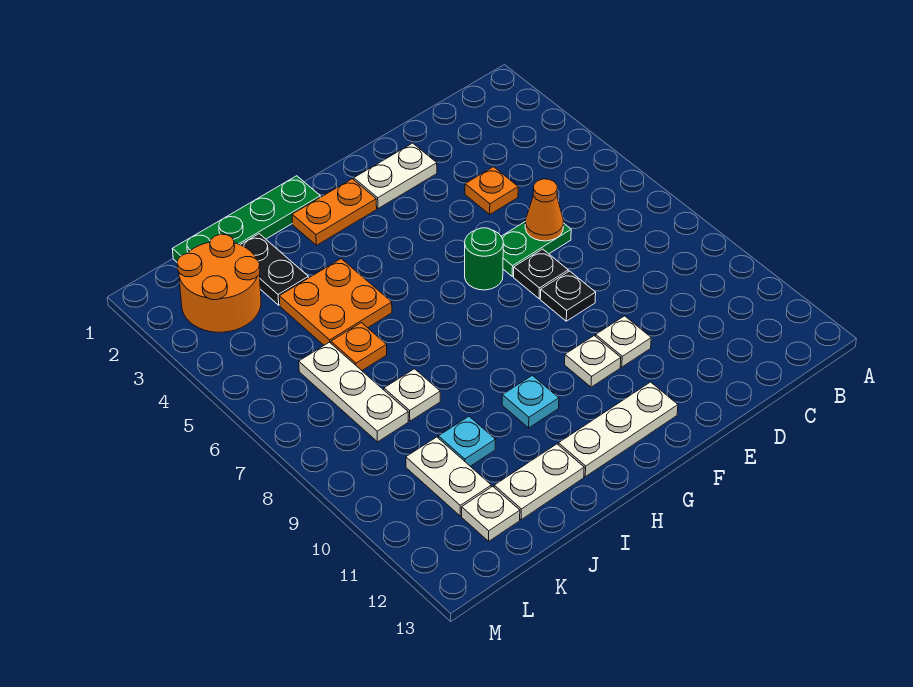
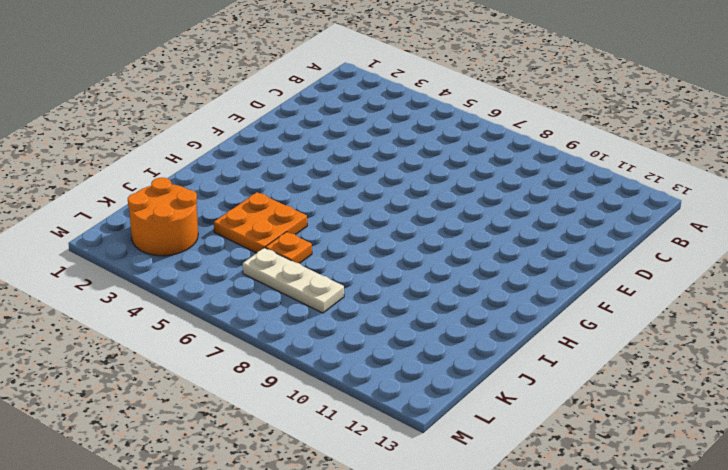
none -> orange 1x1 plate [465,167,518,214]
none -> green 1x2 plate [501,221,571,276]
none -> white 1x2 plate [354,143,437,209]

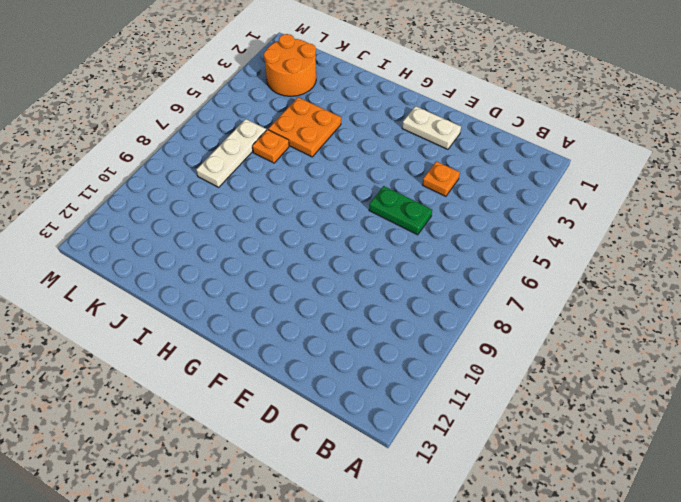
none -> black 1x1 plate [514,249,568,299]
none -> black 1x1 plate [540,271,596,321]
none -> white 1x1 plate [596,316,651,367]

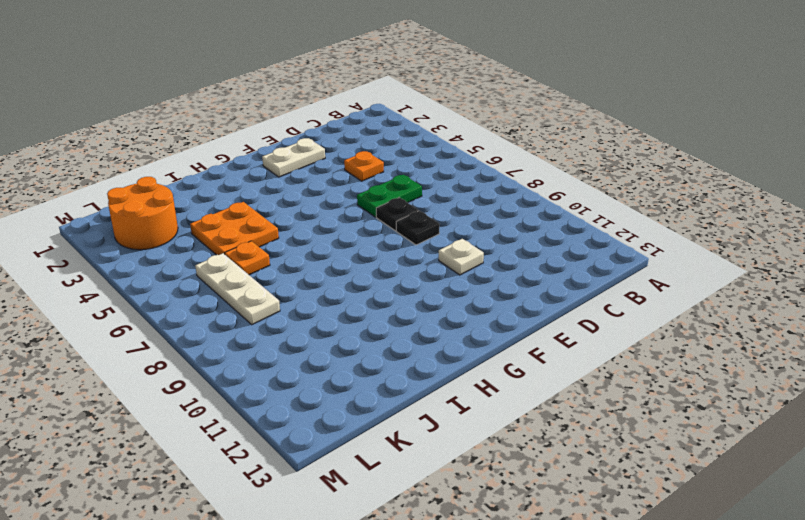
none -> green 1x1 round brick [465,228,503,290]
none -> white 1x1 plate [565,336,621,387]
none -> white 1x3 plate [558,382,678,477]

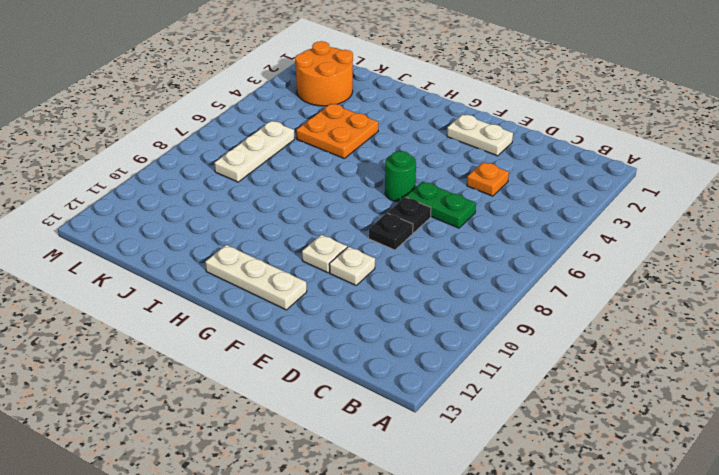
none -> orange 1x2 plate [292,179,377,245]
none -> green 1x4 plate [173,176,320,262]
none -> cyan 1x1 plate [502,375,559,428]

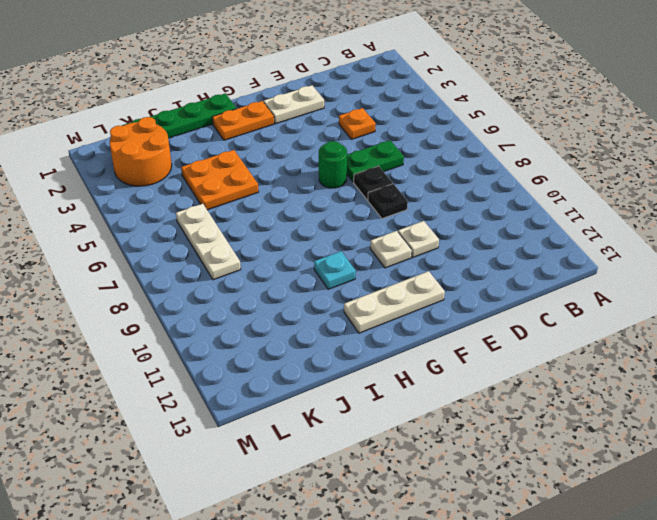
none -> white 1x2 plate [494,444,584,519]
none -> black 1x2 plate [241,234,308,305]
none -> orange 1x1 plate [331,323,387,370]

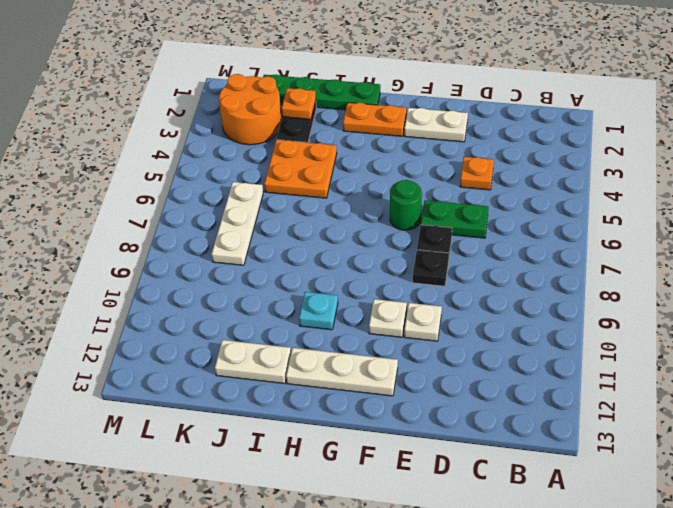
orange 1x1 plate [281,88,316,119] -> orange 1x1 plate moved to [331,323,387,370]
none -> white 1x1 plate [384,369,440,421]
none -> cyan 1x1 plate [438,416,496,466]
none -> white 1x2 plate [406,437,491,516]

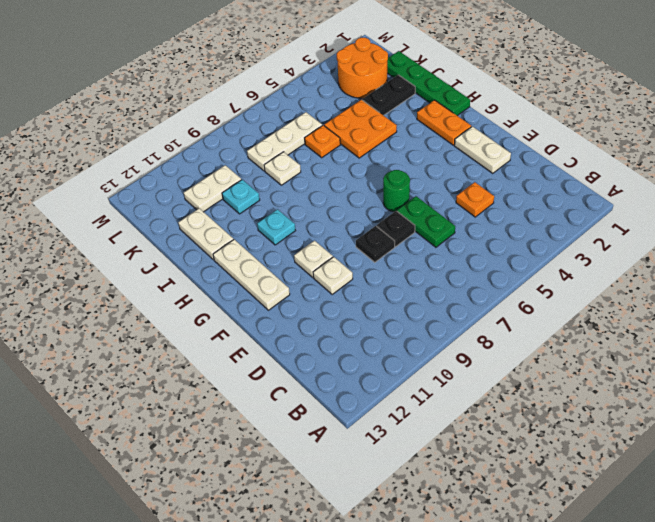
none -> white 1x1 plate [462,486,520,541]
none -> orange 1x1 cone [525,179,564,241]

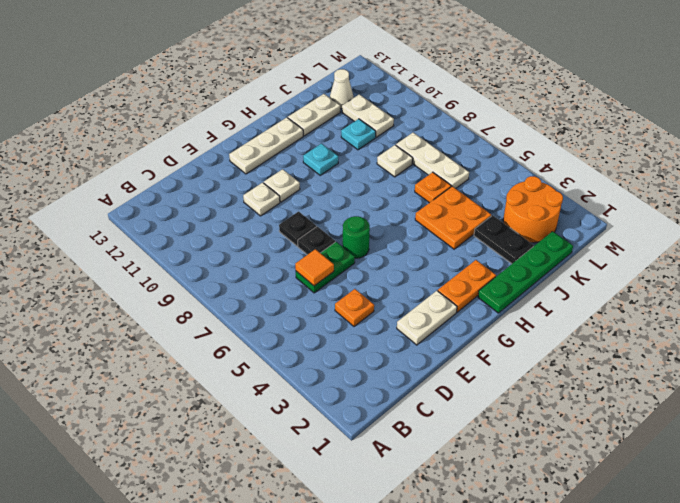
orange 1x1 tile [295,249,334,286] -> orange 1x1 cone [525,179,564,241]
white 1x1 cone [330,69,353,109] -> white 1x1 plate [462,486,520,541]

